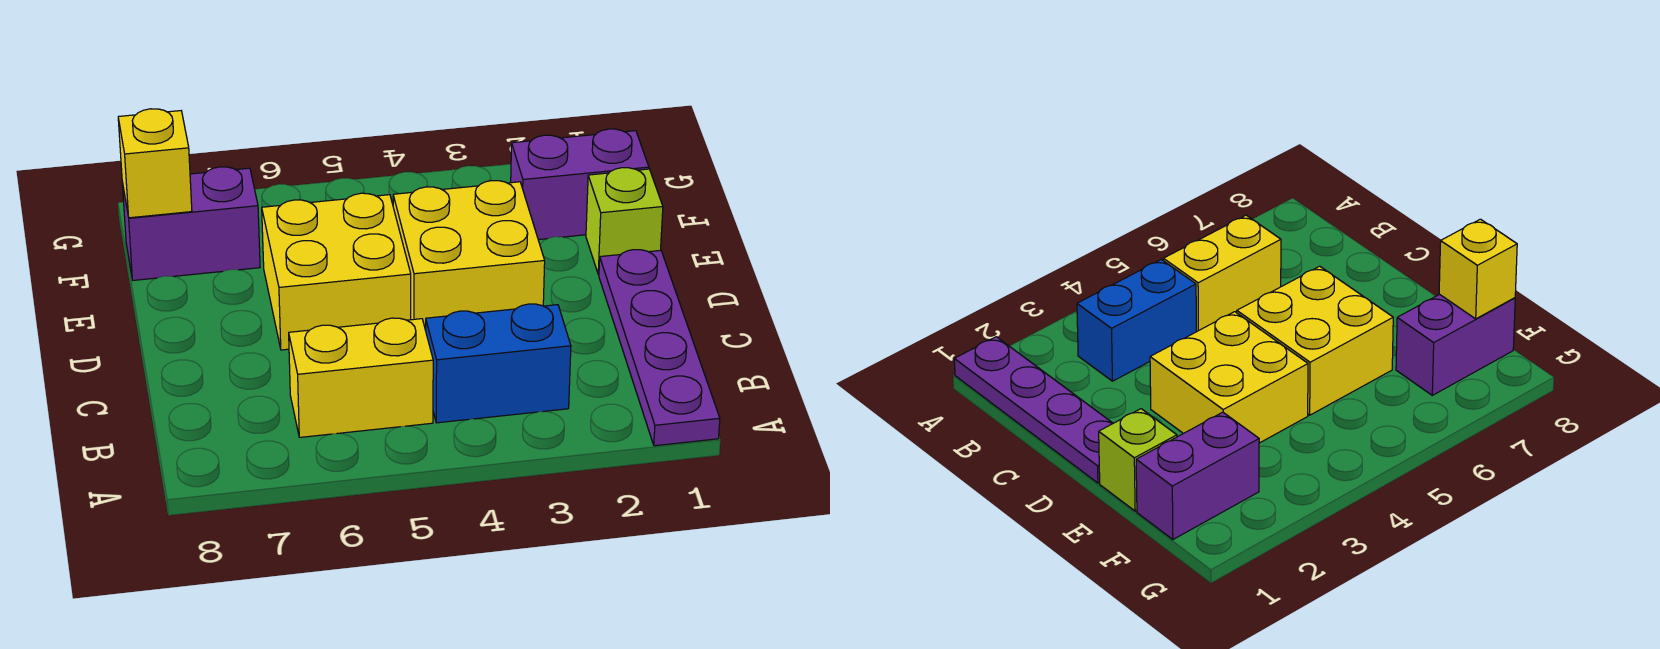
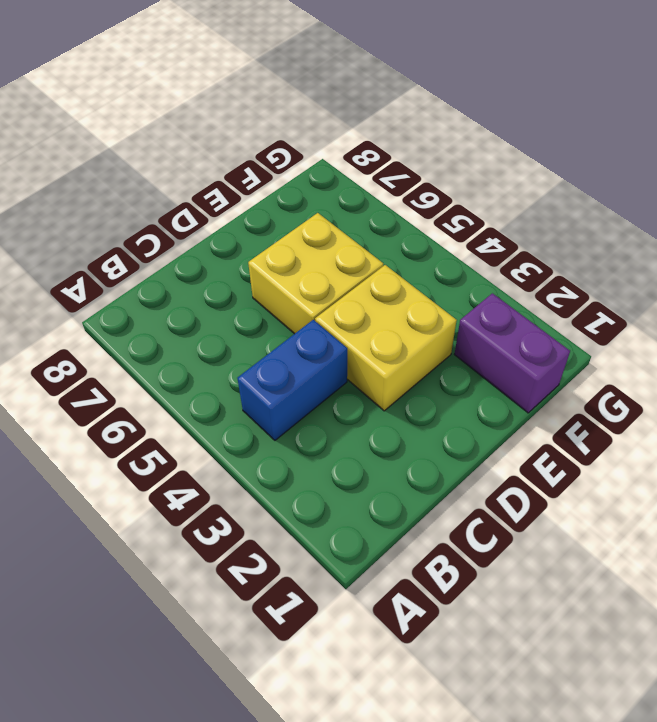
blue 1x2 brick [237,320,347,440] -> blue 1x2 brick turned to [426,304,571,423]
none -> purple 1x4 plate [599,250,720,446]
none -> yellow 1x2 brick [289,318,433,437]

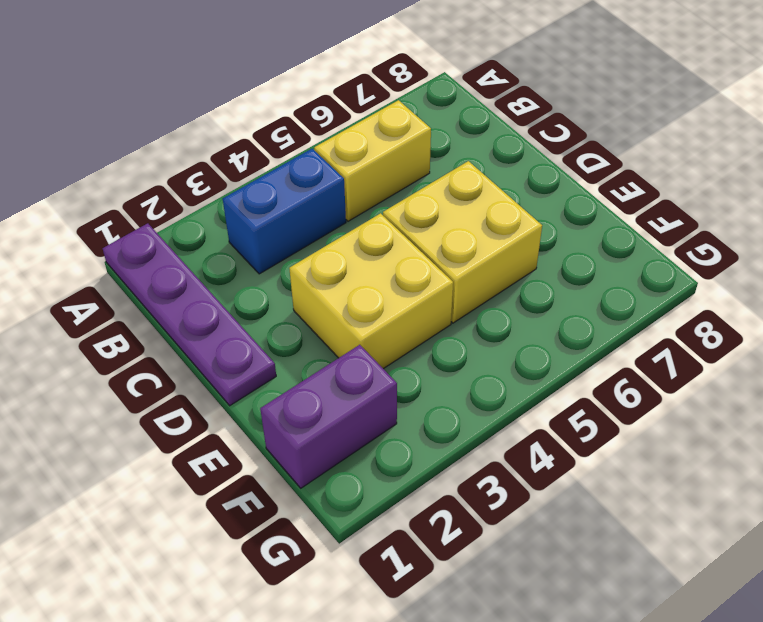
none -> lime 1x1 brick [586,168,663,275]
none -> purple 1x2 brick [122,167,260,280]

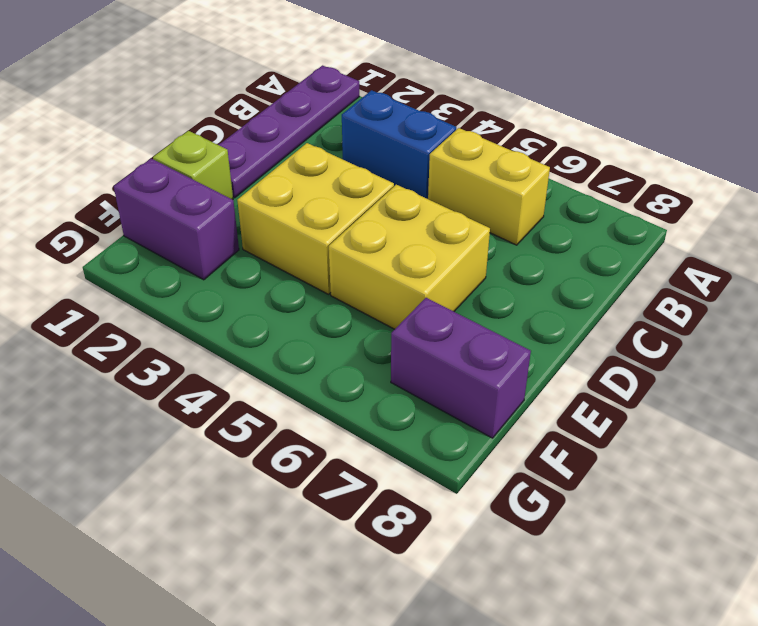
none -> yellow 1x1 brick [118,109,192,218]

